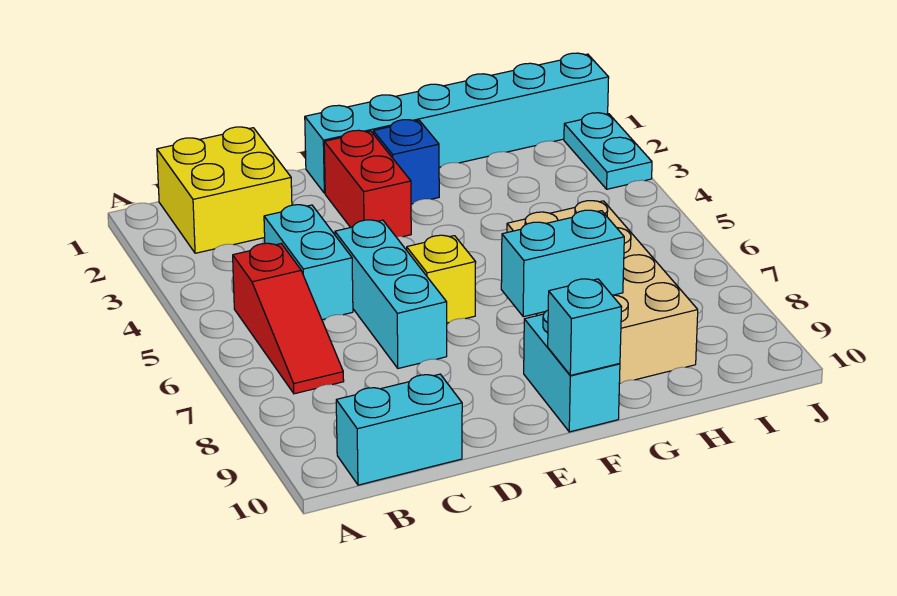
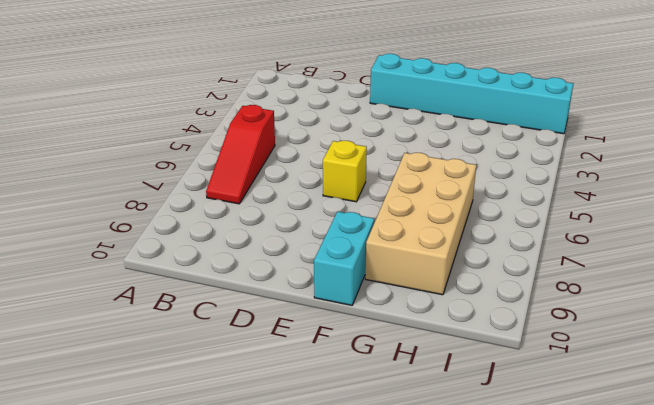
none -> yellow 2x2 brick [157,127,292,253]
none -> cyan 1x2 brick [336,374,462,485]
none -> cyan 1x2 brick [264,205,353,320]

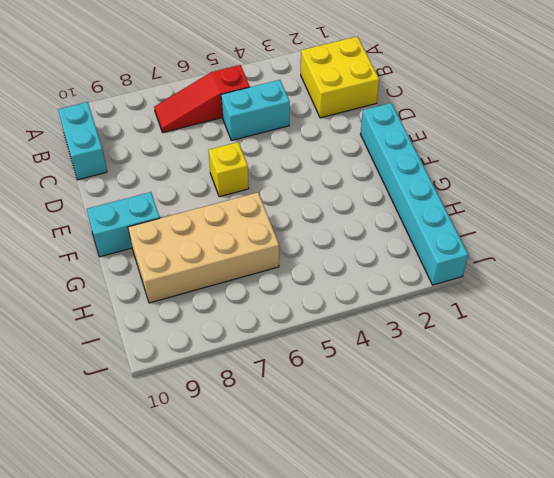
none -> cyan 1x3 brick [335,220,447,368]
none -> red 1x2 brick [324,130,411,237]
none -> blue 1x1 brick [373,120,439,204]

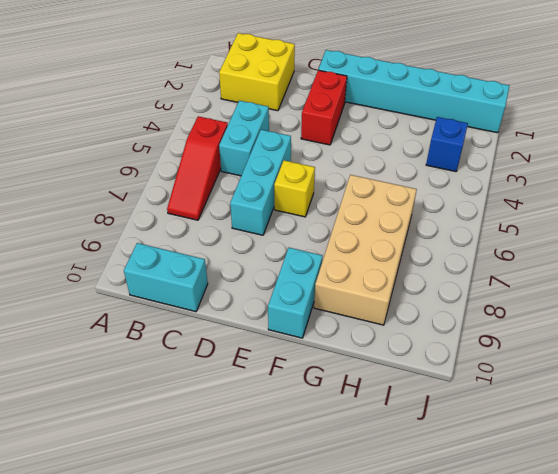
blue 1x1 brick [426,117,468,172] -> blue 1x1 brick moved to [373,120,439,204]
none -> cyan 1x2 plate [564,113,652,189]
none -> cyan 1x2 brick [501,210,624,317]
none -> cyan 1x1 brick [548,279,622,375]

